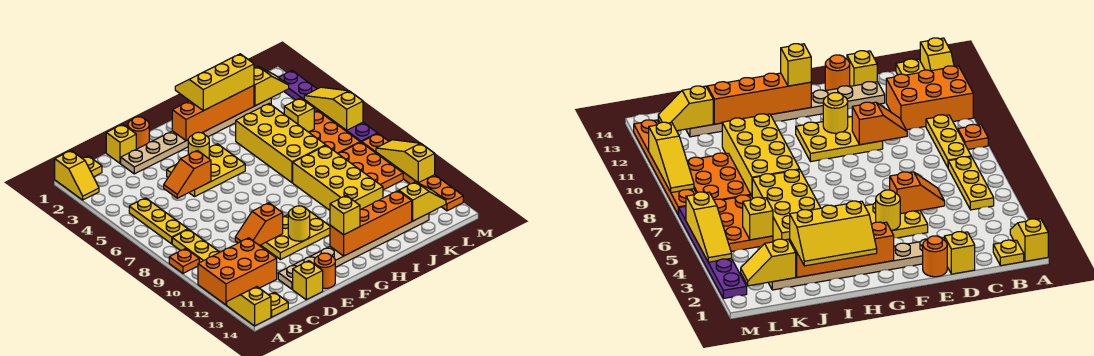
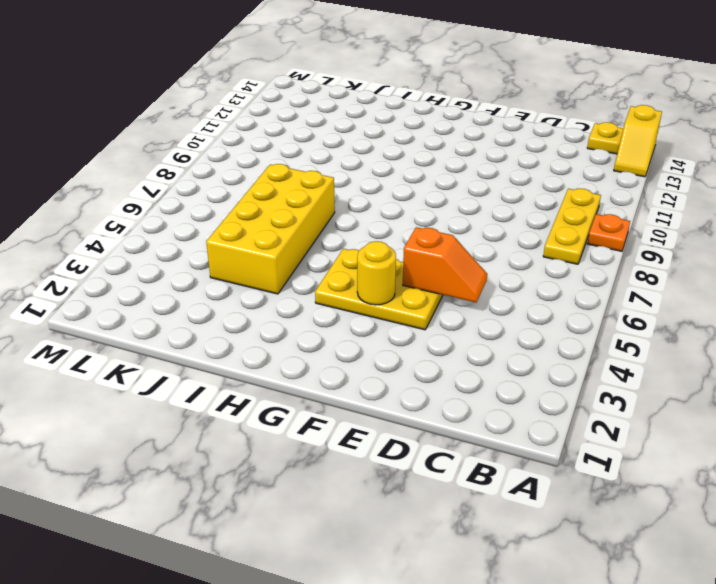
none -> yellow 1x2 slope [55,151,99,200]
none -> orange 2x3 brick [198,238,277,305]
none -> yellow 1x1 plate [82,156,102,177]
none -> yellow 1x3 plate [129,198,188,244]

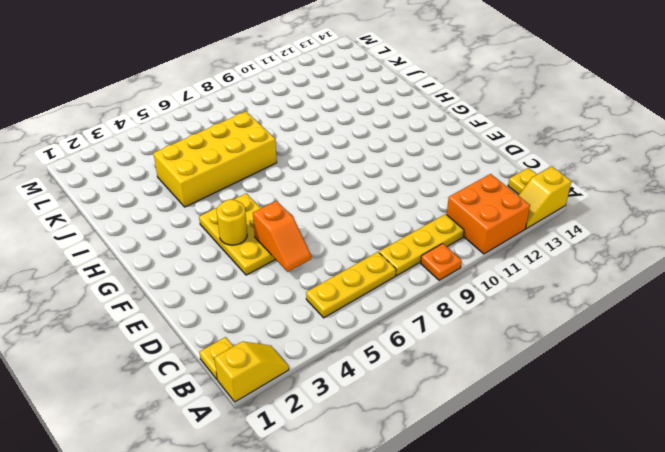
orange 2x2 brick [447,174,530,254] -> orange 2x3 brick [198,238,277,305]
none -> yellow 1x1 brick [106,124,136,163]
none -> tan 1x8 plate [121,98,271,174]
none -> tan 1x8 plate [278,213,429,289]
none -> yellow 1x1 brick [293,261,323,300]

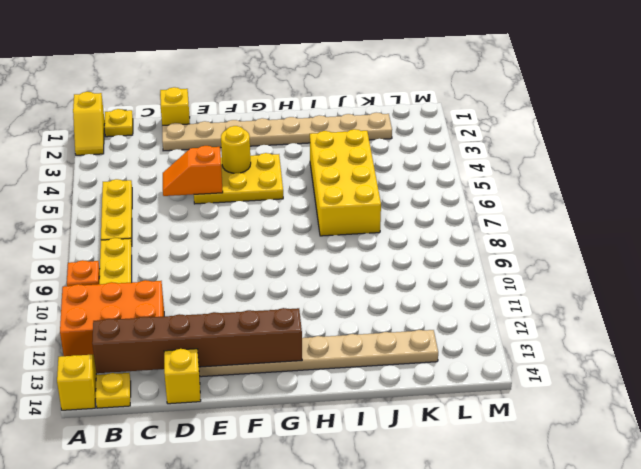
brown 1x6 brick [92,308,302,373] -> orange 1x4 brick [330,191,412,256]
none -> orange 1x1 round brick [128,117,149,149]
none -> yellow 2x3 plate [261,208,330,260]
none -> orange 1x1 round brick [314,253,335,289]
none -> yellow 2x4 brick [293,145,383,210]

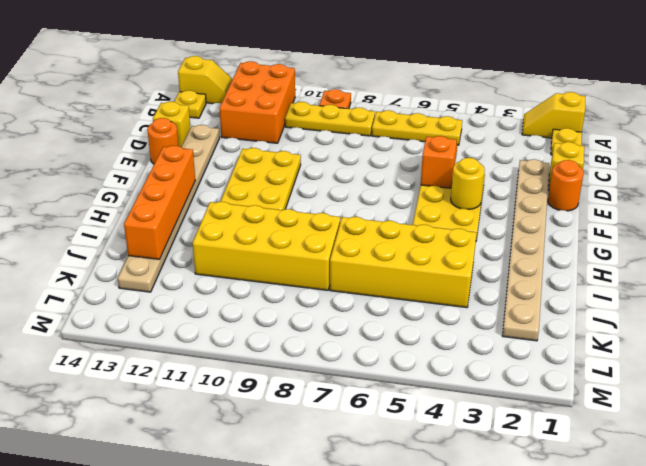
none -> orange 2x3 plate [309,111,360,153]
none -> orange 2x3 plate [338,142,403,190]
none -> purple 1x6 plate [278,71,377,142]
none -> orange 1x6 plate [362,134,463,211]

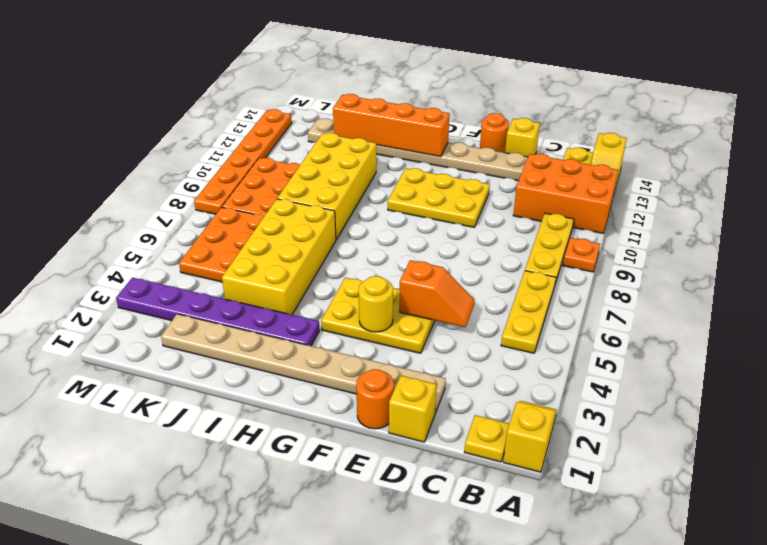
purple 1x6 plate [116,278,320,346] -> purple 1x6 plate turned to [278,71,377,142]
none -> orange 1x2 slope [235,203,283,246]
none -> yellow 1x1 round brick [288,206,310,241]
none -> orange 1x4 brick [172,85,254,141]
none -> yellow 1x2 slope [254,67,289,106]

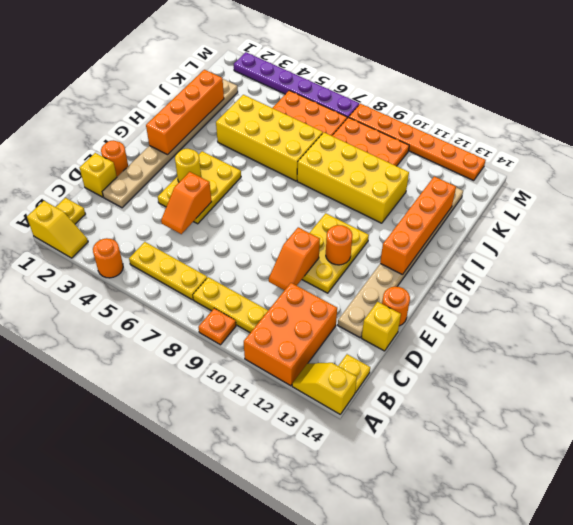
orange 1x1 round brick [93,238,123,278] -> none
orange 1x1 round brick [326,225,352,265] -> yellow 1x1 round brick [288,206,310,241]
none -> yellow 1x2 slope [254,67,289,106]
none -> yellow 1x1 brick [284,98,314,132]
none -> yellow 1x2 slope [399,182,446,221]
none -> yellow 1x3 slope [304,87,363,130]

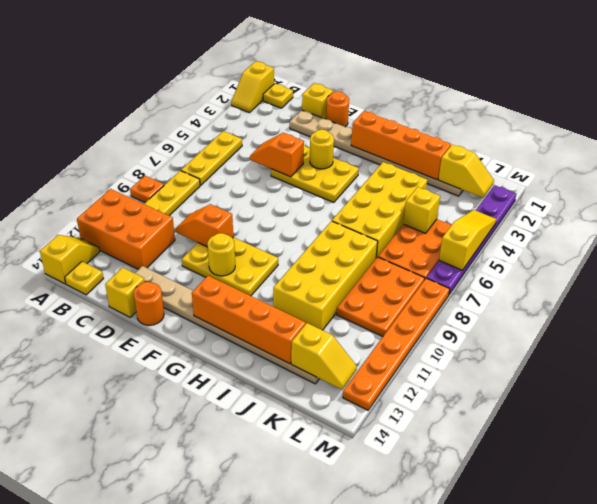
none -> yellow 1x3 slope [376,140,435,183]
none -> yellow 1x1 brick [330,196,360,235]
none -> yellow 2x3 slope [175,54,254,111]

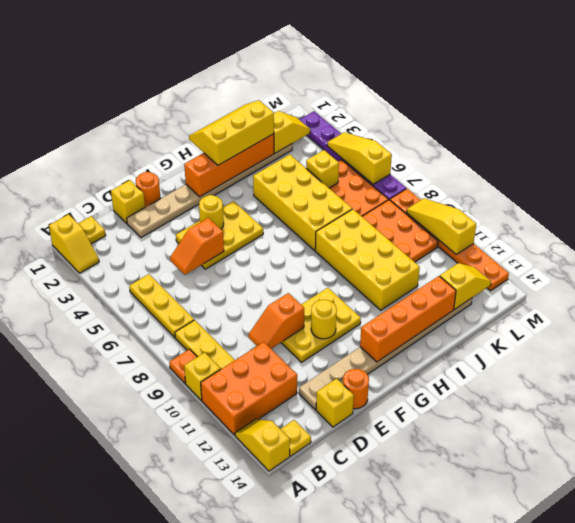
yellow 1x1 brick [184,353,221,400] -> yellow 1x1 brick moved to [330,196,360,235]

